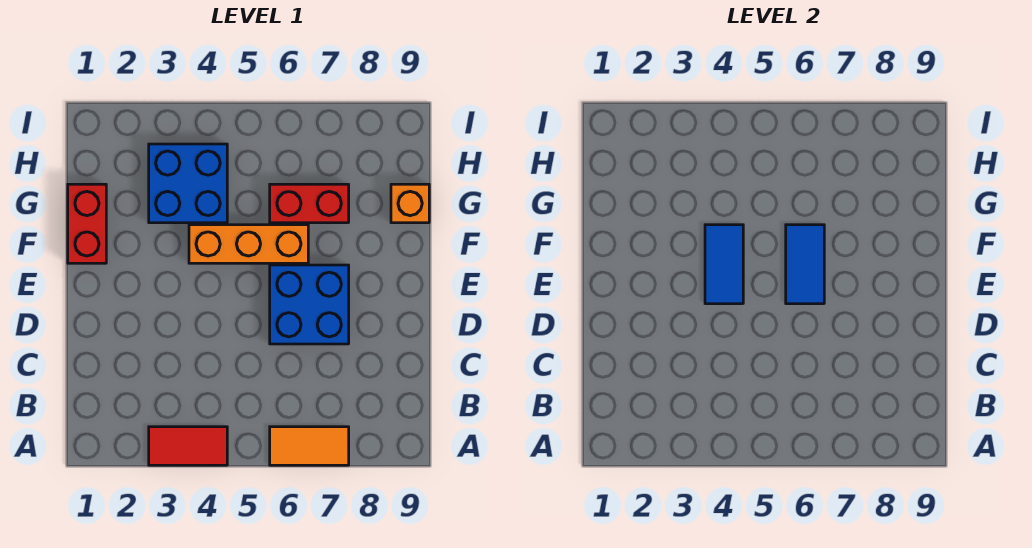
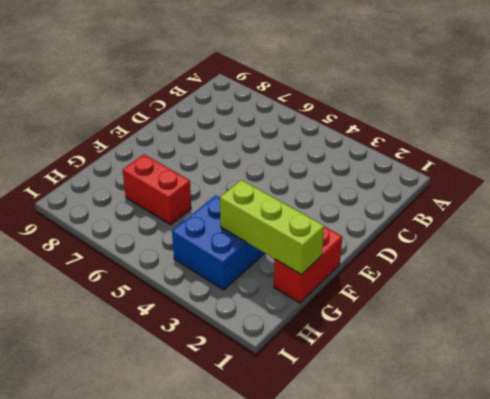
lime 1x3 brick [220,180,324,275] -> none
none -> red 1x2 tile [149,427,227,465]
none -> orange 1x2 tile [270,427,349,465]

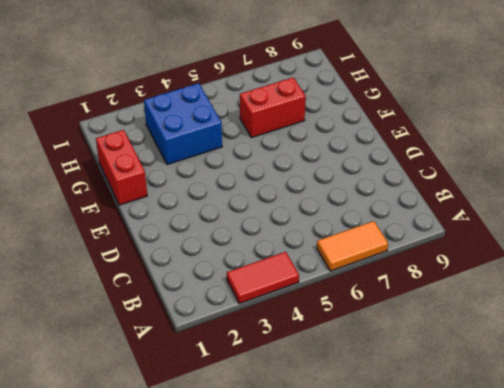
none -> blue 2x2 brick [270,265,349,344]
none -> orange 1x3 brick [189,225,308,263]

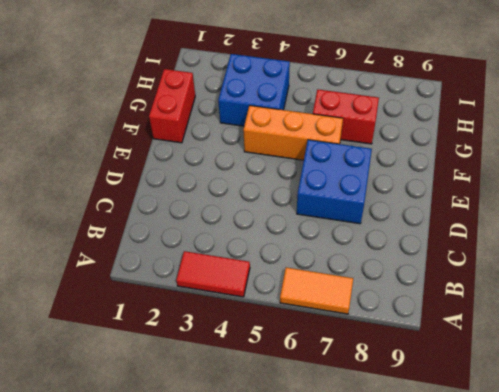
none -> orange 1x1 brick [391,184,429,223]
none -> blue 1x2 tile [705,225,743,304]

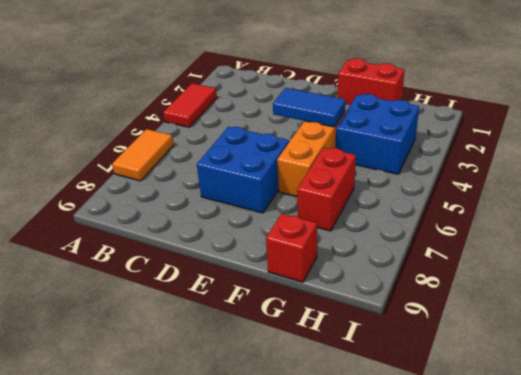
red 1x1 brick [266,214,317,282] -> orange 1x1 brick [391,184,429,223]
none -> blue 1x2 tile [786,225,824,304]

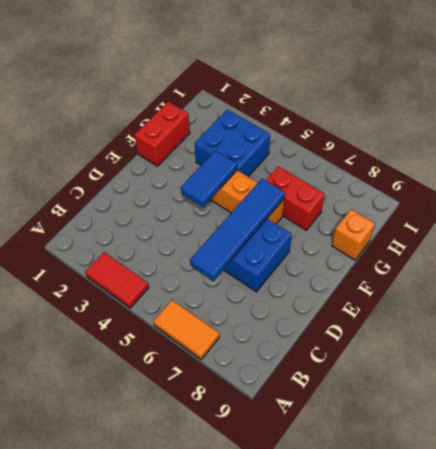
blue 1x4 tile [190,179,285,281] -> blue 1x2 tile [786,225,824,304]

